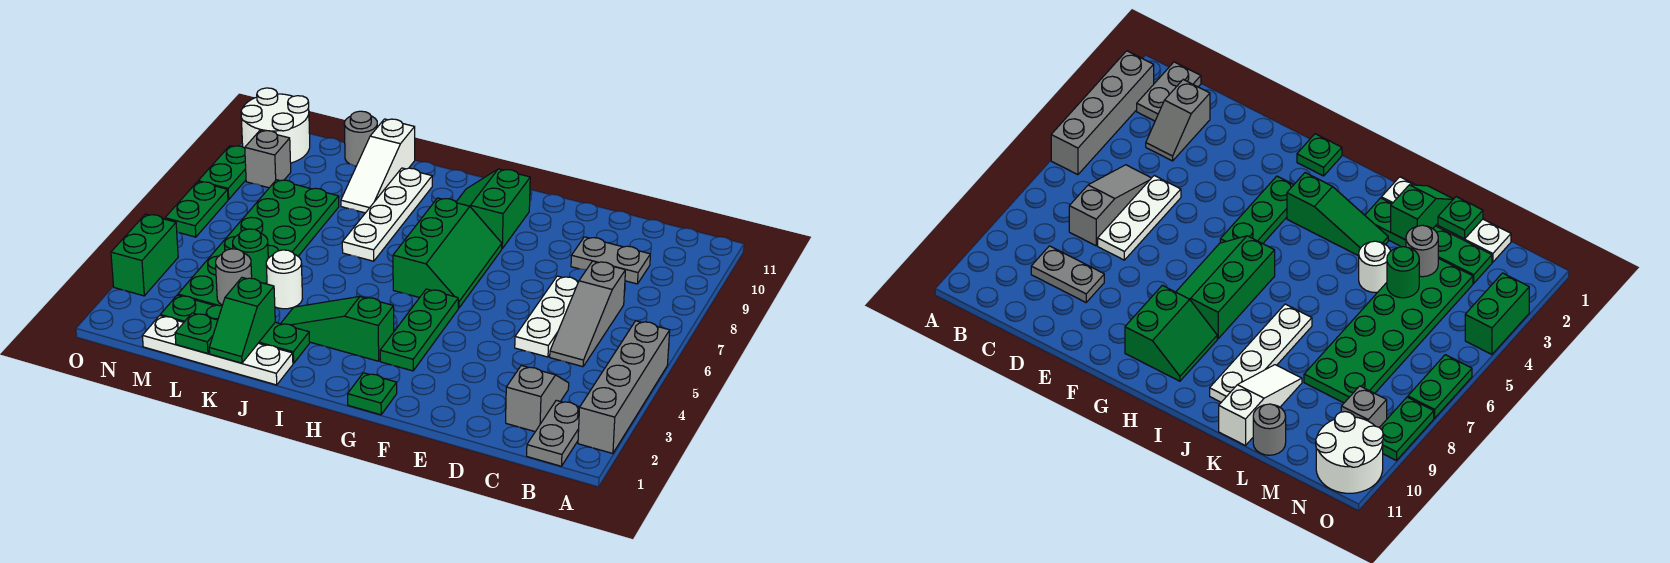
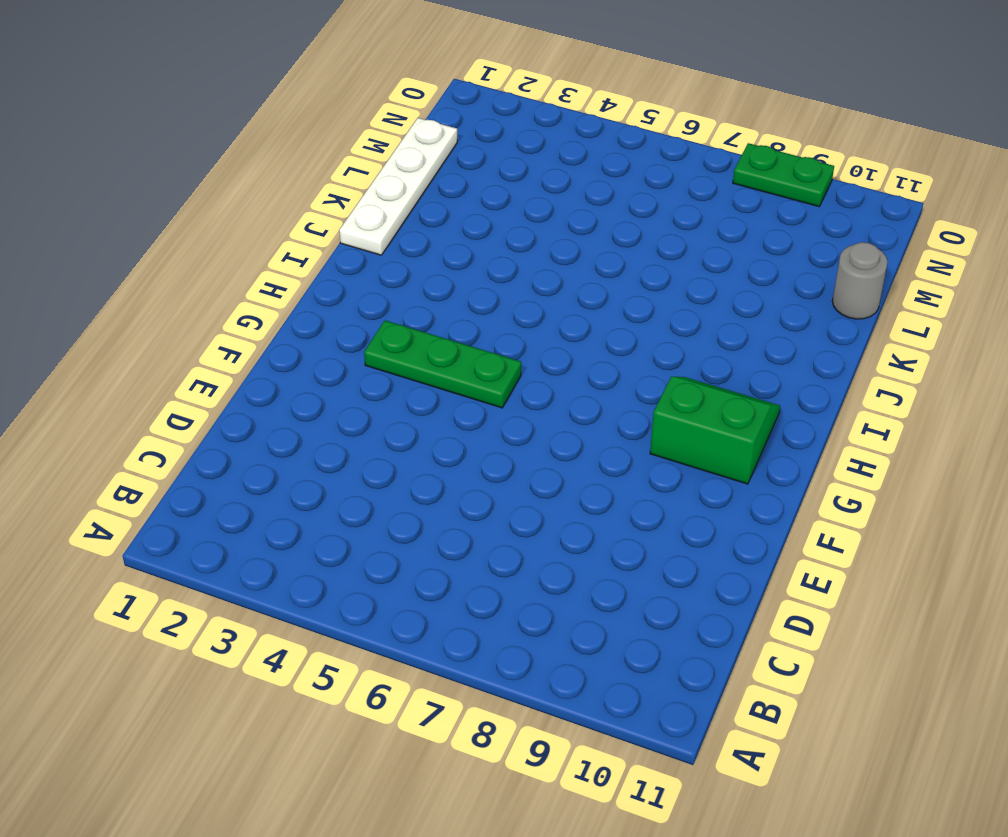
none -> grey 1x4 brick [578,321,670,454]
none -> grey 1x2 plate [527,400,580,466]
none -> grey 1x2 slope [506,366,569,432]

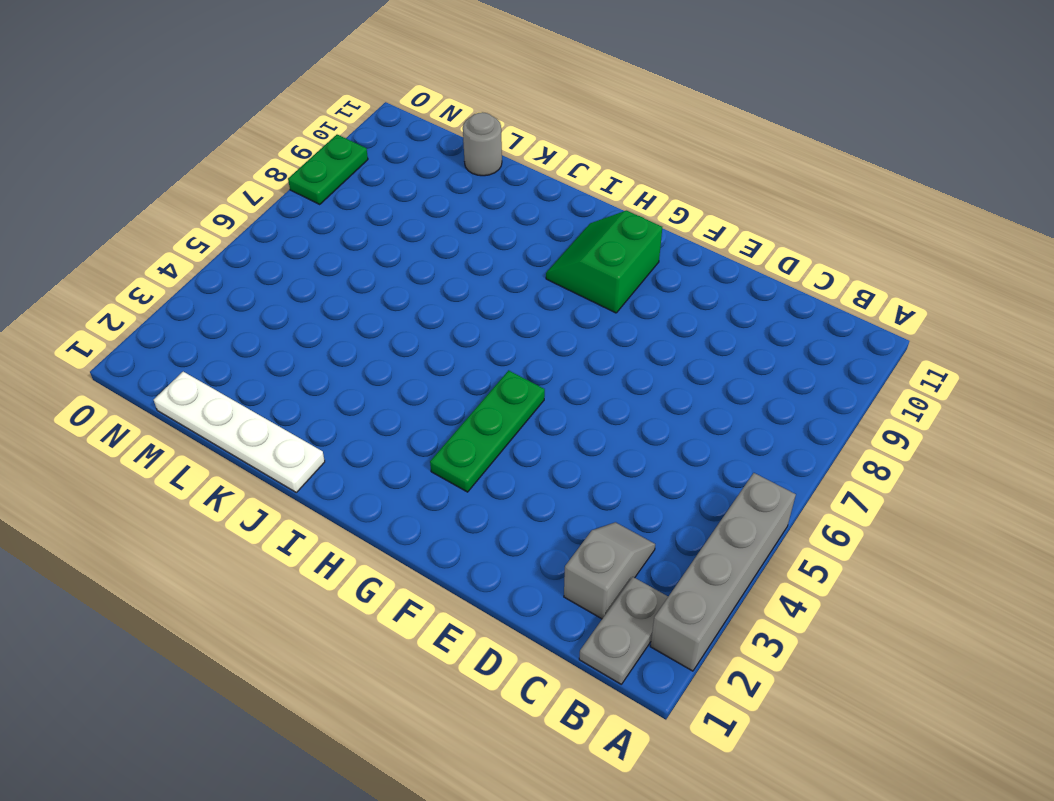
none -> grey 1x3 slope [550,261,625,367]
none -> grey 1x2 plate [571,237,650,284]
none -> white 1x3 plate [515,276,578,357]

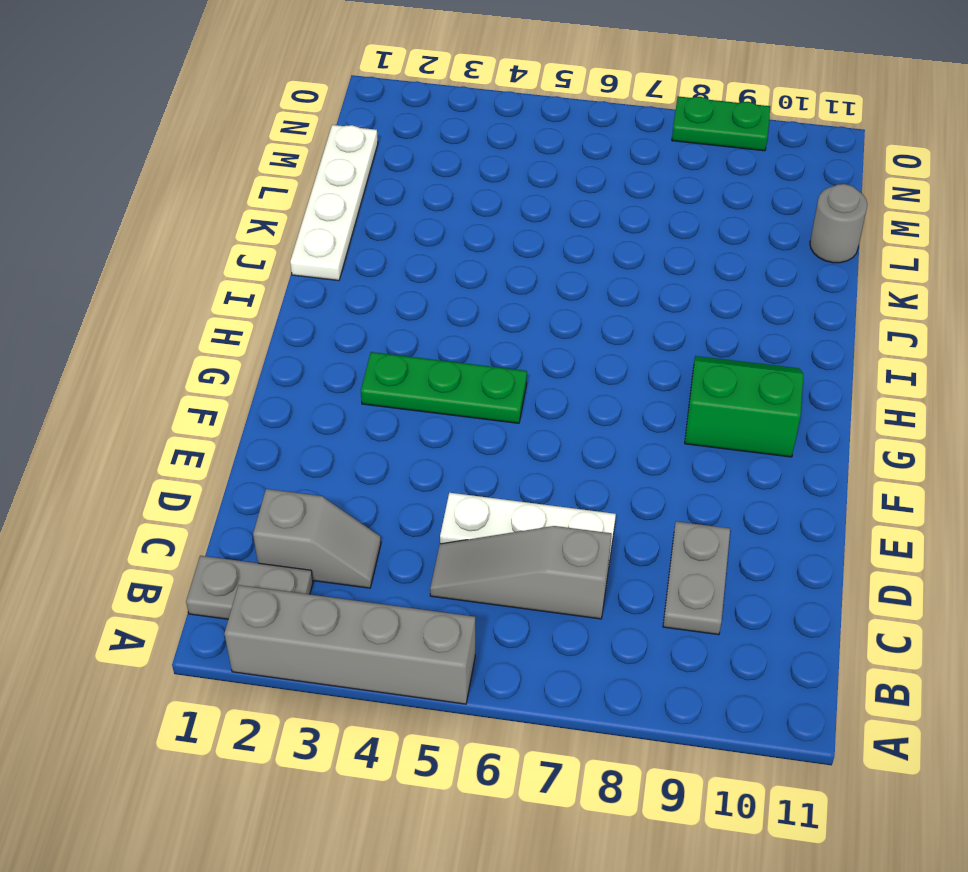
none -> green 1x1 plate [348,373,397,415]
none -> green 2x3 slope [393,198,502,308]
none -> green 1x3 slope [281,296,394,361]

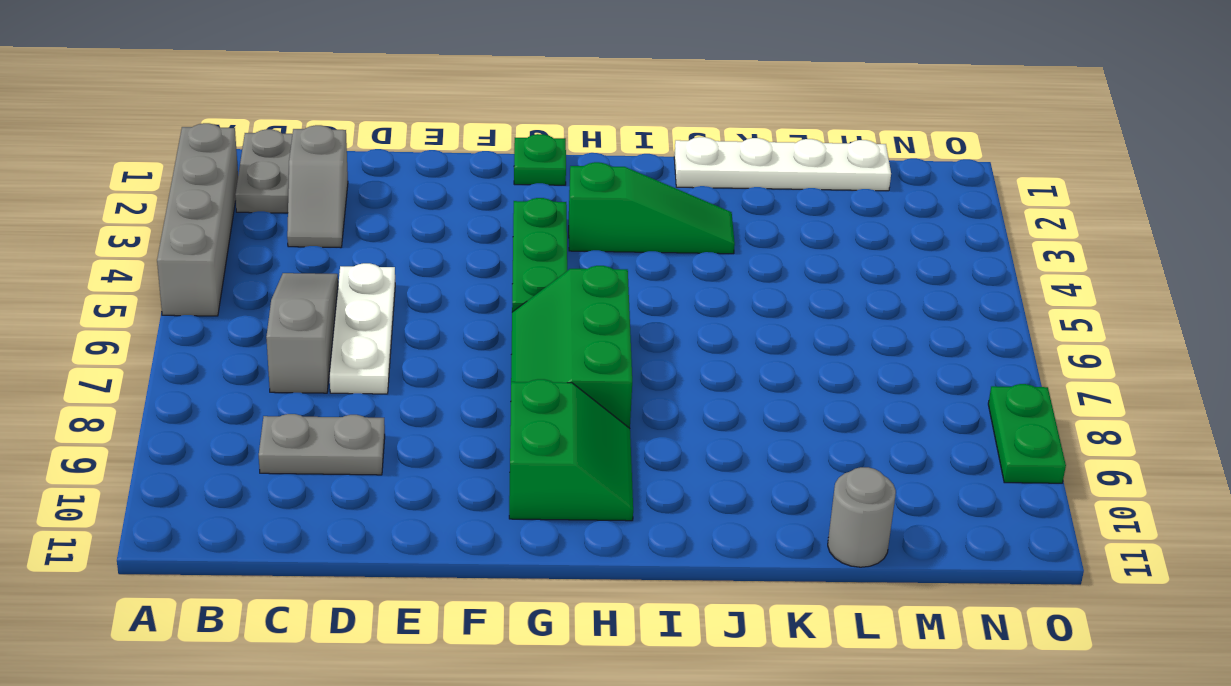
none -> green 1x4 plate [160,295,310,363]
none -> white 1x4 plate [342,168,432,261]
none -> white 1x1 round brick [266,250,302,309]

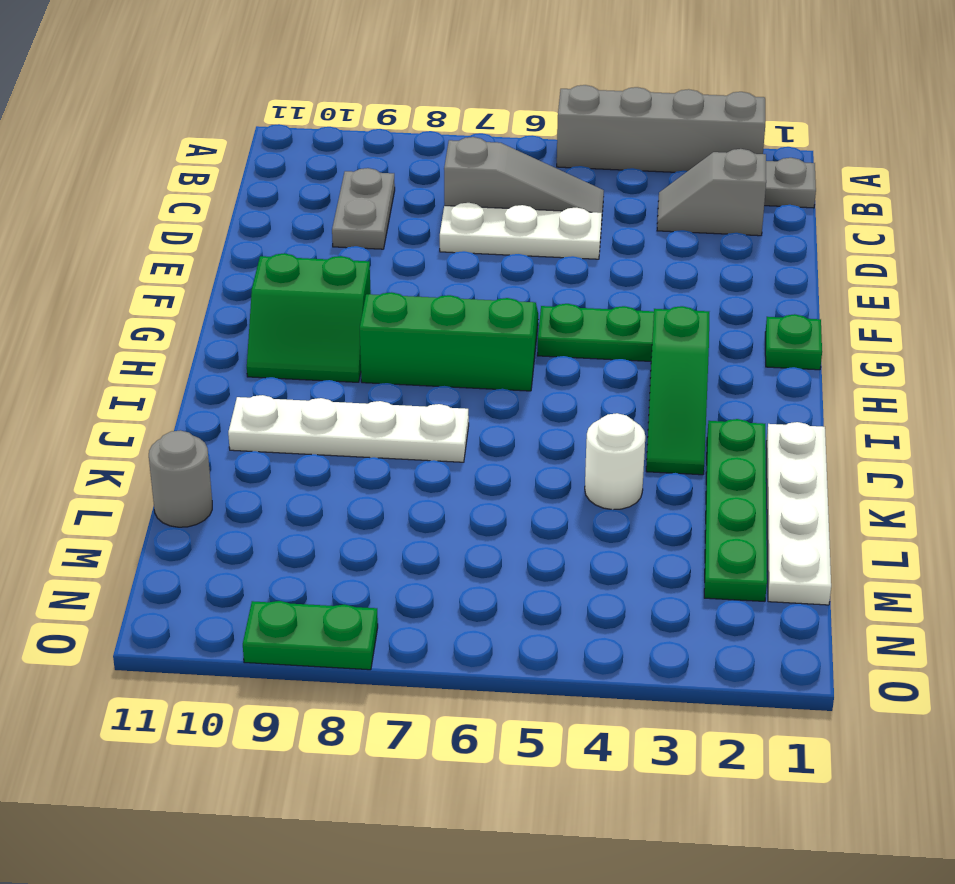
none -> white 1x3 slope [341,119,415,213]
none -> green 2x6 plate [178,180,339,306]
none -> grey 1x1 brick [245,131,291,188]

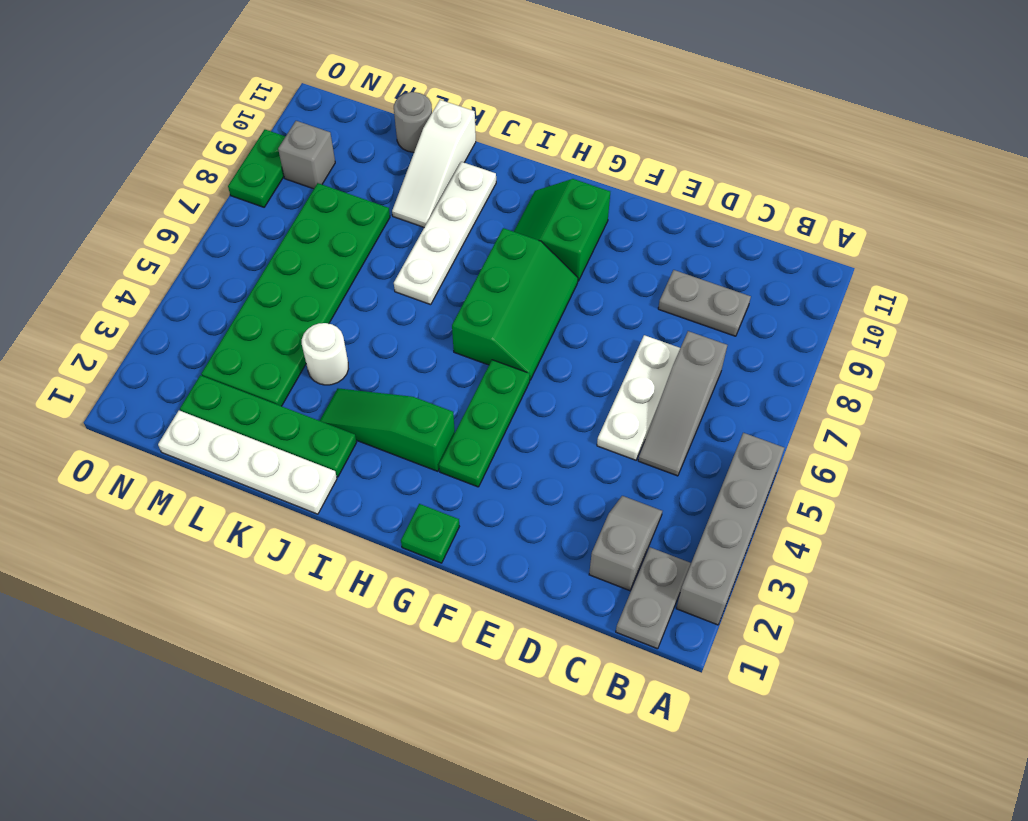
none -> white 2x2 round brick [241,88,310,163]
none -> green 1x2 brick [111,214,178,296]
none -> green 1x2 plate [165,182,228,237]

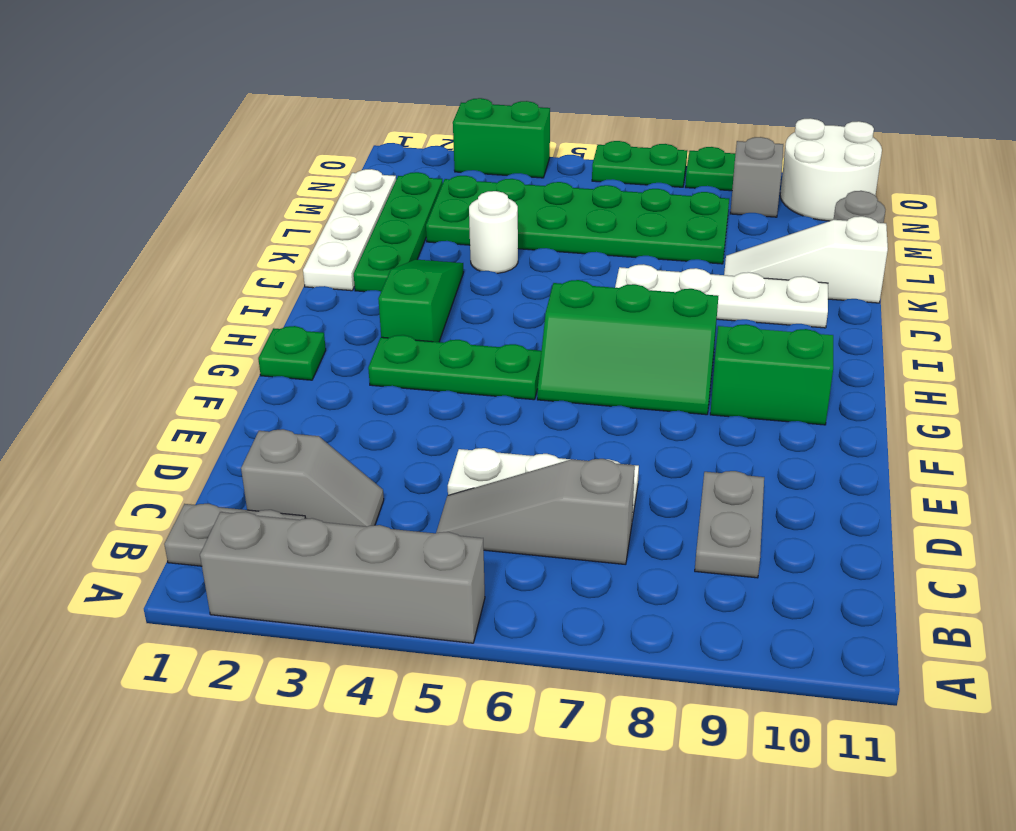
none -> green 1x2 slope [209,277,275,363]
none -> green 1x1 plate [175,313,218,353]
none -> grey 1x1 round brick [216,249,252,305]

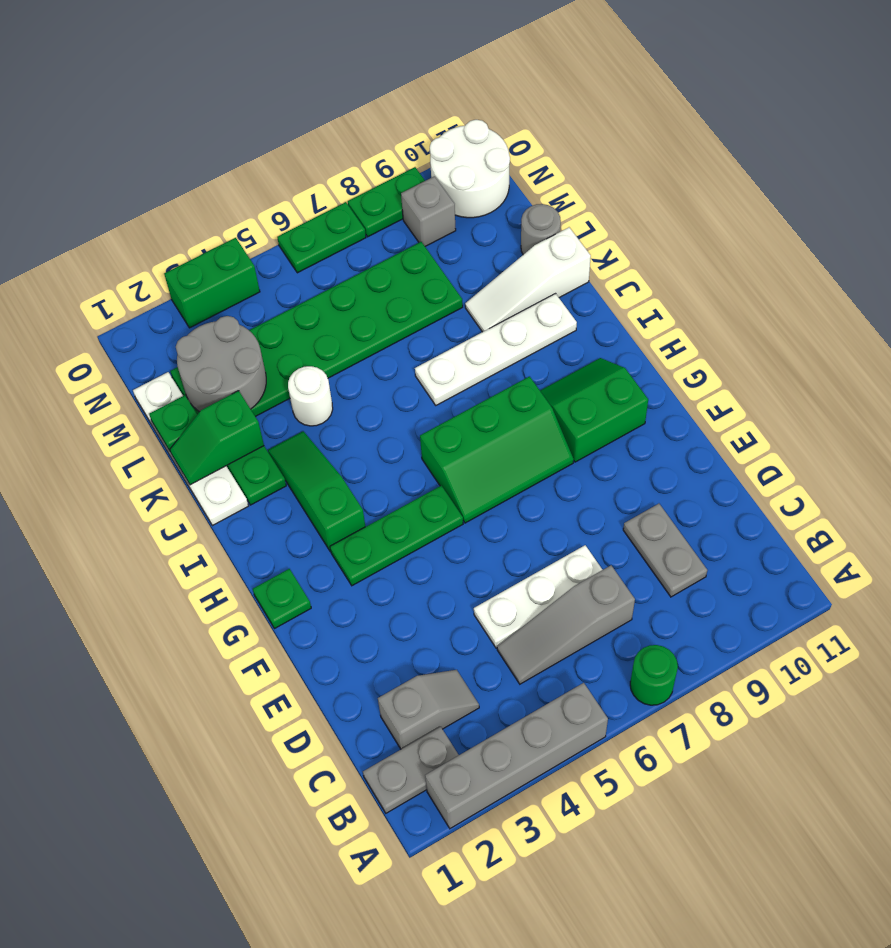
green 1x1 round brick [630,645,678,705] -> green 1x1 round brick moved to [233,229,268,283]
grey 2x2 round brick [176,316,266,412] -> grey 1x1 round brick [216,249,252,305]

